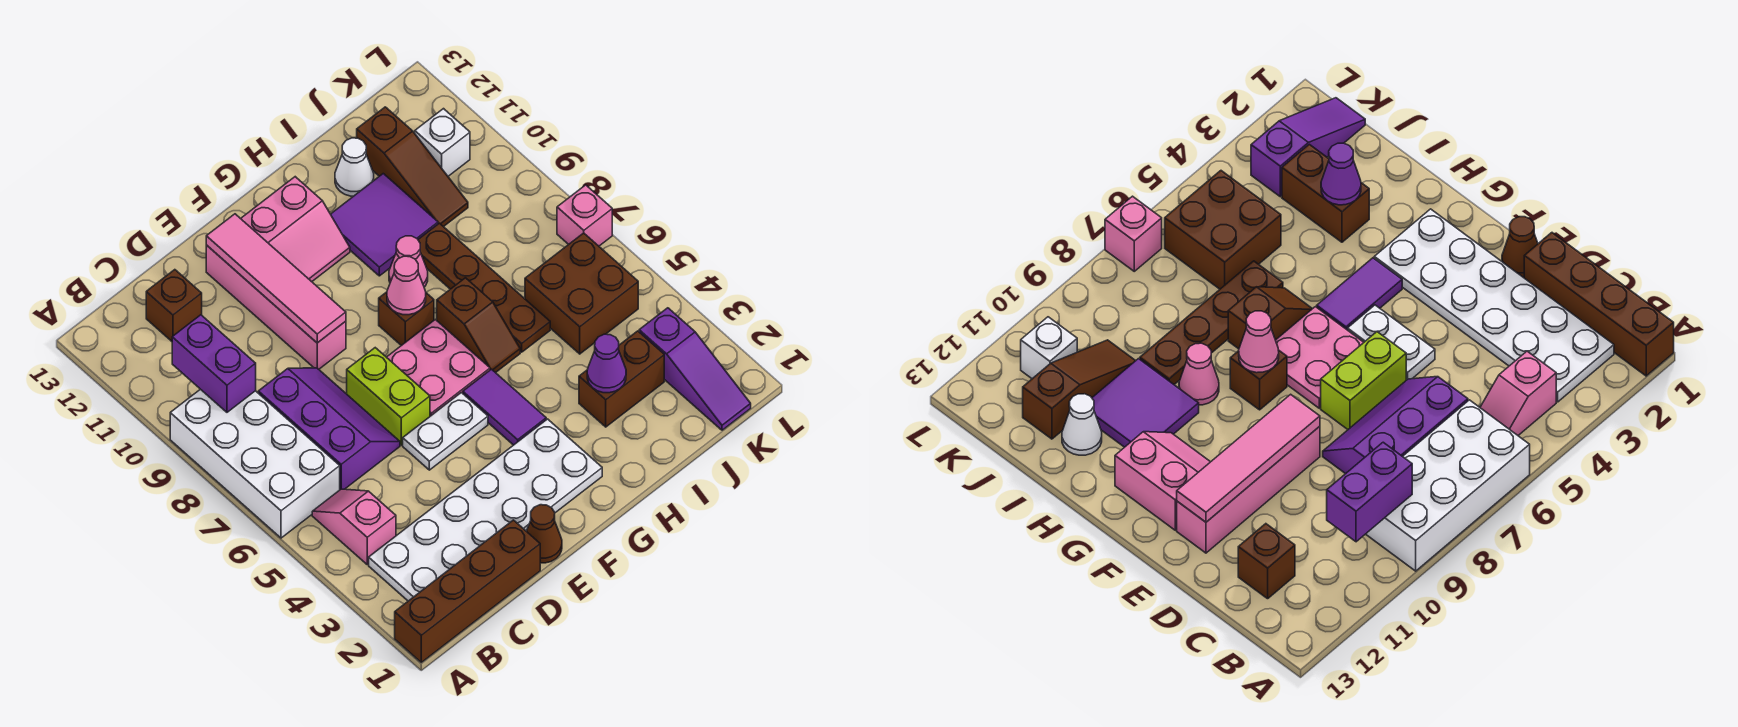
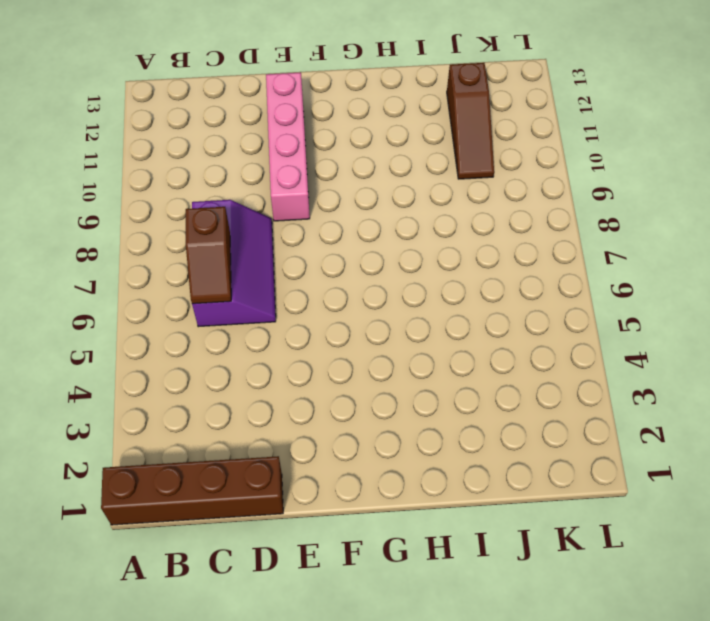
brown 1x2 slope [186,207,231,304] -> brown 1x2 slope moved to [437,278,520,373]
none -> white 2x4 brick [170,389,340,538]
none -> white 2x6 plate [369,419,602,601]
none -> pink 1x2 slope [312,489,396,564]

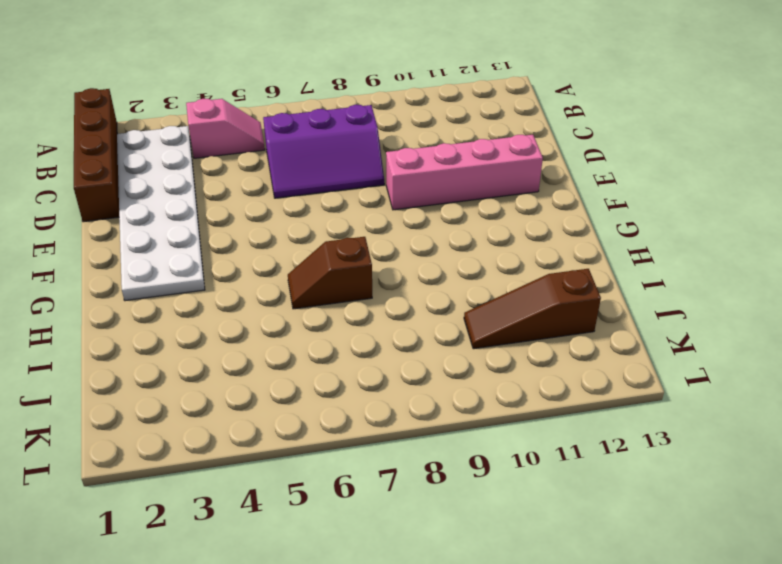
none -> white 2x4 brick [170,389,340,538]
none -> brown 1x1 brick [146,270,202,341]
none -> brown 1x1 cone [527,505,562,563]

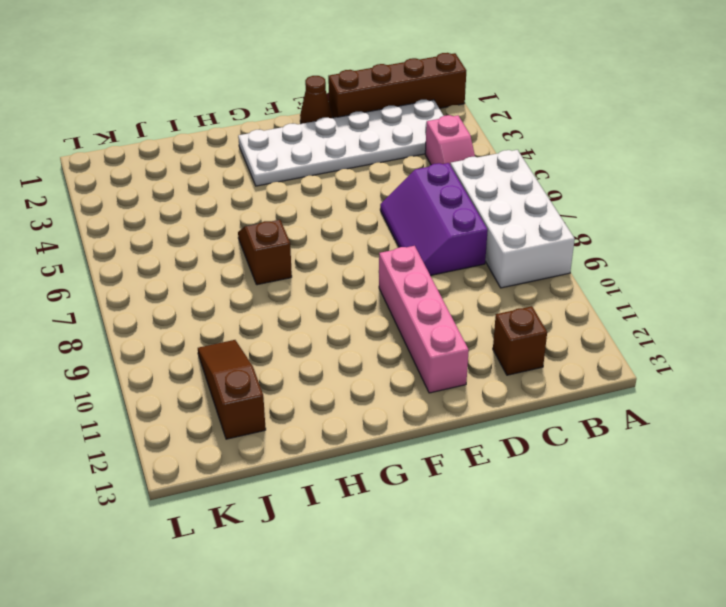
none -> white 1x2 plate [403,393,488,470]
none -> lime 1x2 brick [347,348,430,445]
none -> pink 2x2 plate [387,320,490,416]

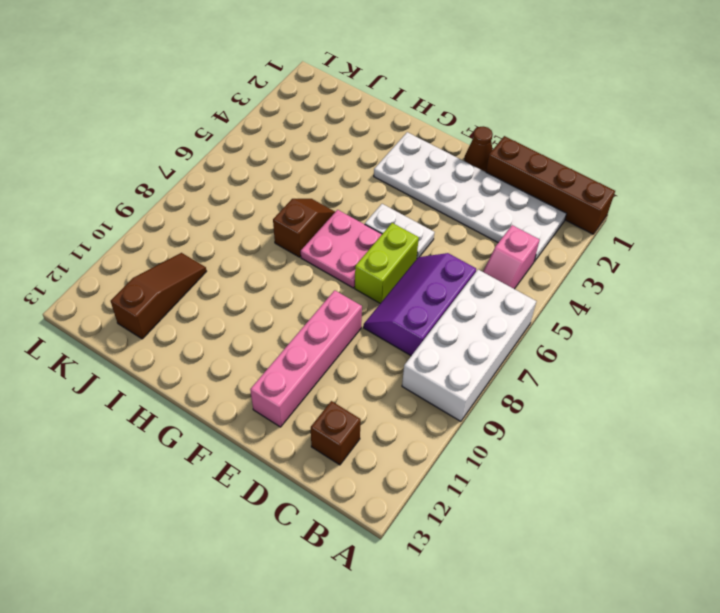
none -> pink 2x2 slope [241,177,350,282]
none -> purple 1x2 tile [463,369,546,445]
none -> brown 1x1 brick [379,292,434,346]

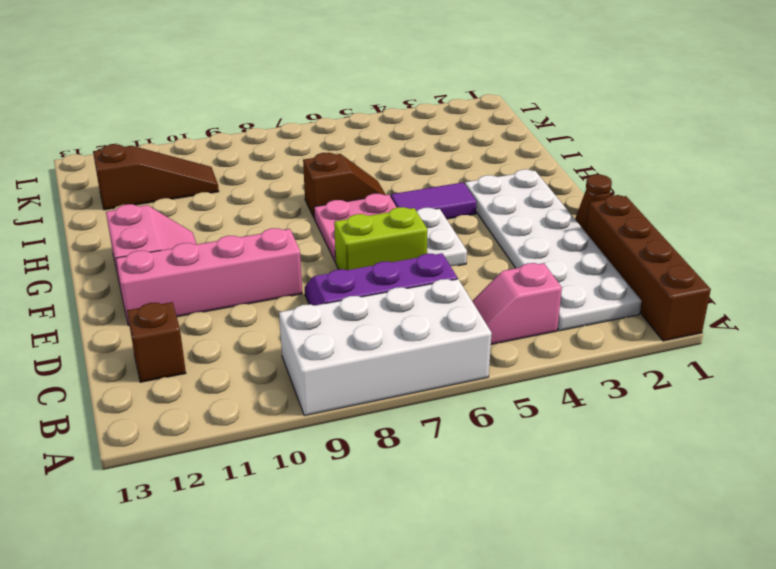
none -> brown 1x1 brick [379,292,434,346]
none -> pink 1x1 cone [389,236,428,287]
none -> purple 2x2 tile [331,174,438,276]

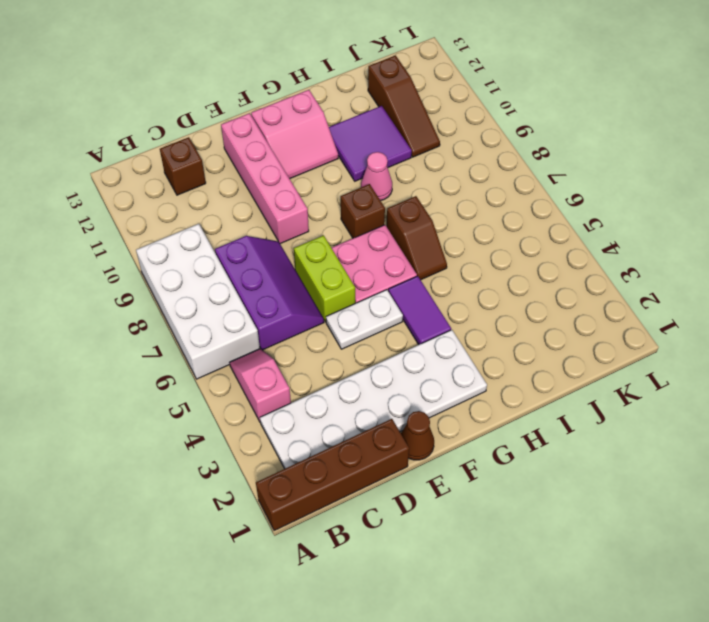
none -> brown 1x2 brick [579,331,664,427]
none -> brown 1x4 plate [418,223,550,352]
none -> white 1x1 cone [335,138,374,196]

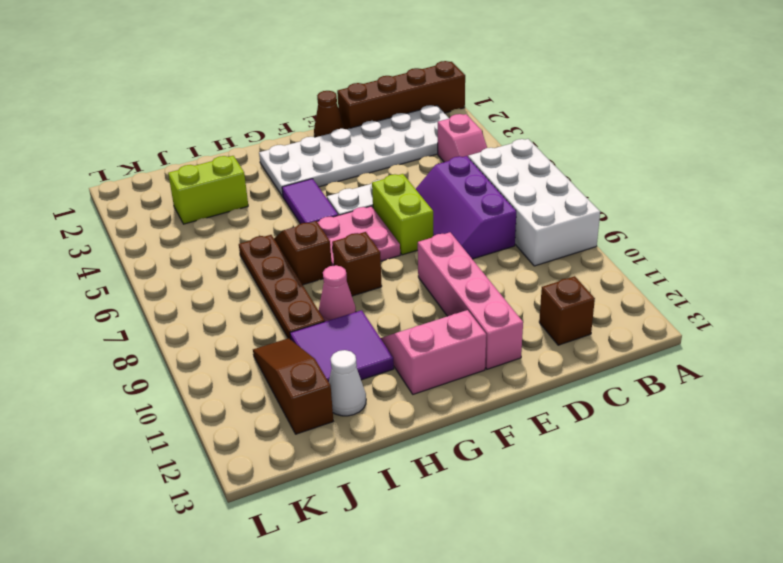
lime 1x2 brick [168,156,248,224] -> brown 1x2 brick [579,331,664,427]
none -> brown 2x2 brick [525,233,638,354]
none -> purple 1x3 slope [639,308,751,430]
none -> white 1x1 brick [415,109,470,176]

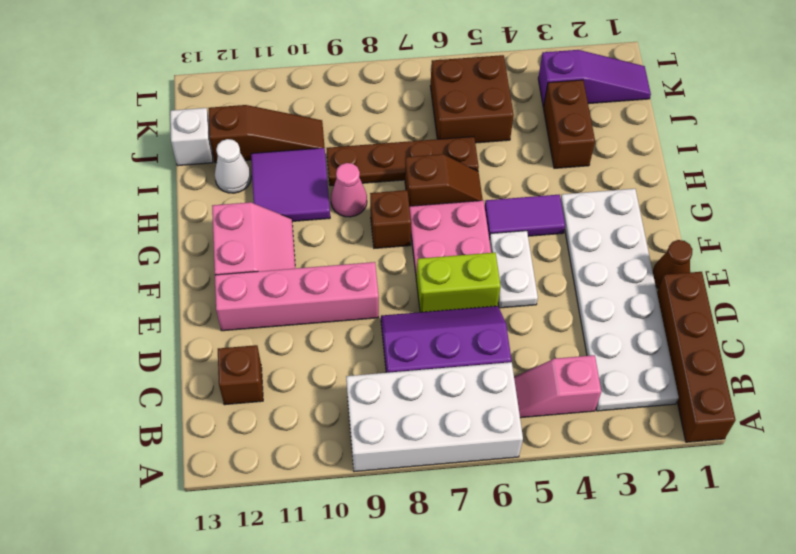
white 1x1 brick [170,108,213,166] -> white 1x1 brick moved to [415,109,470,176]
none -> pink 1x1 brick [557,185,612,246]
none -> purple 1x2 brick [172,315,256,412]
none -> pink 1x4 tile [206,214,346,343]

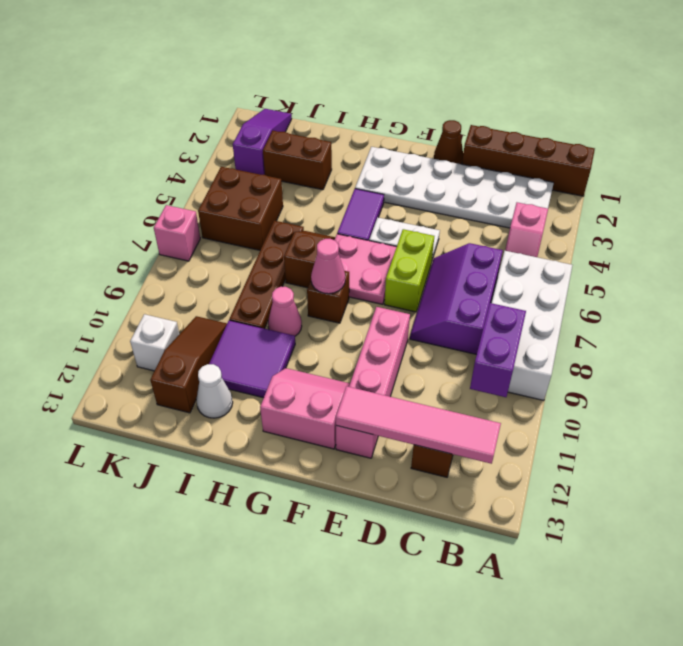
pink 1x4 tile [336,386,501,464] -> pink 1x4 tile turned to [206,214,346,343]
none -> purple 1x1 cone [587,334,626,393]

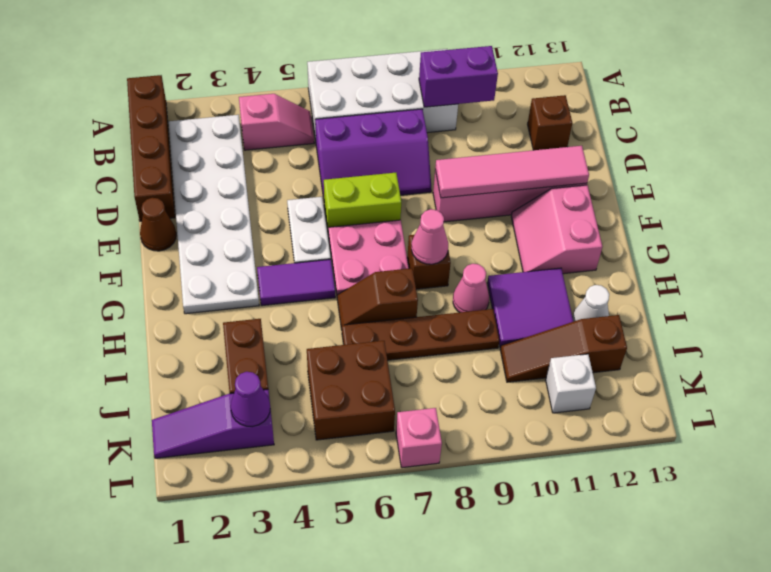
purple 1x1 cone [231,372,270,427] -> purple 1x1 cone moved to [587,334,626,393]

